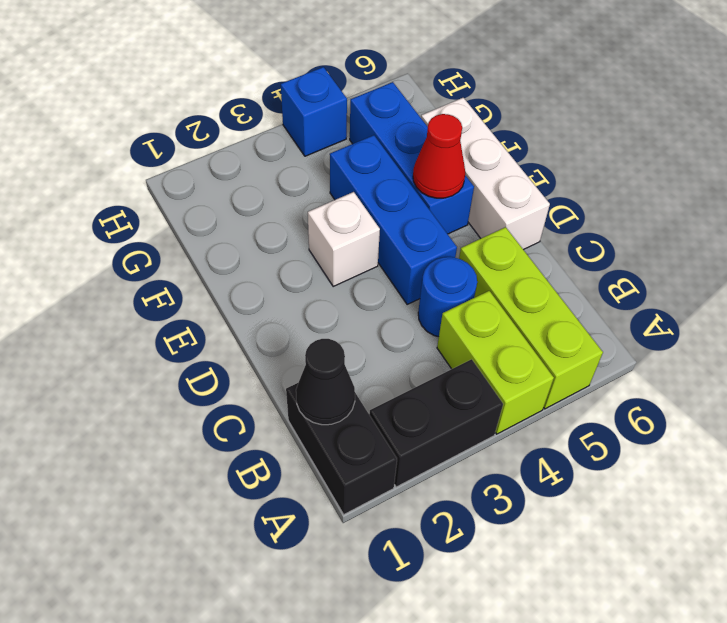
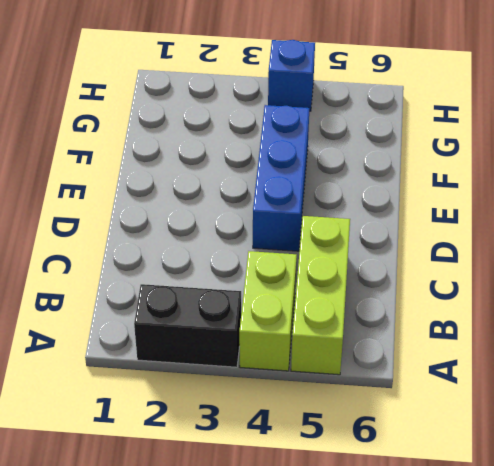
none -> black 1x2 brick [286,383,397,514]
none -> blue 1x1 round brick [418,257,477,337]
none -> white 1x3 brick [421,98,550,250]

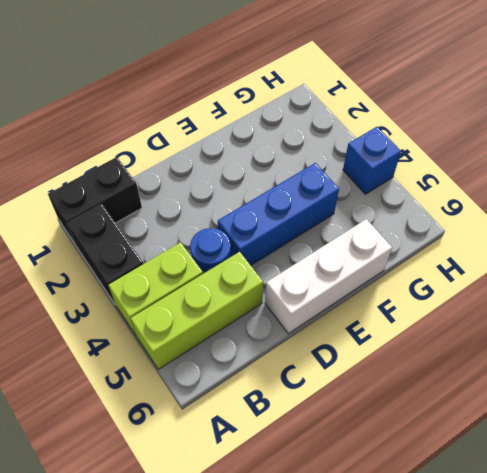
none -> white 1x1 brick [308,192,380,286]
none -> blue 1x3 brick [350,82,474,234]
none -> black 1x1 cone [296,339,355,425]

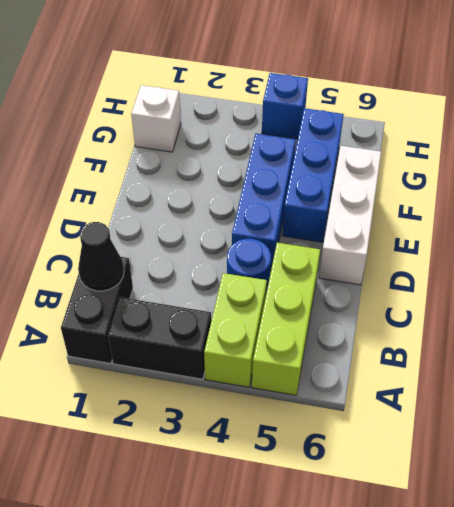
white 1x1 brick [131,85,181,152] -> white 1x1 brick moved to [308,192,380,286]
none -> red 1x1 cone [413,114,465,198]

